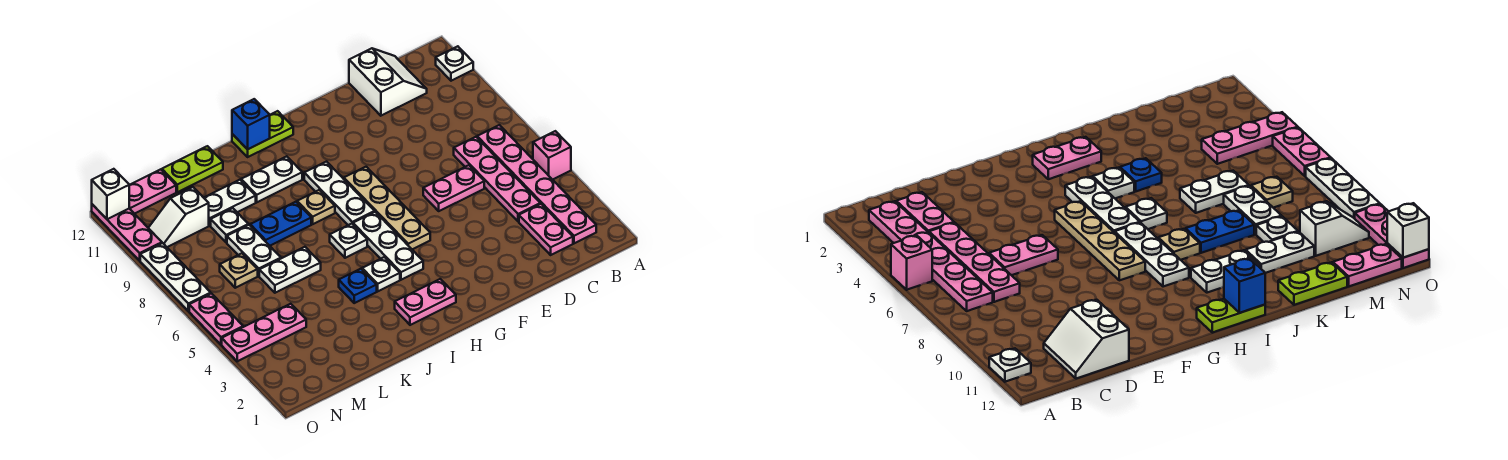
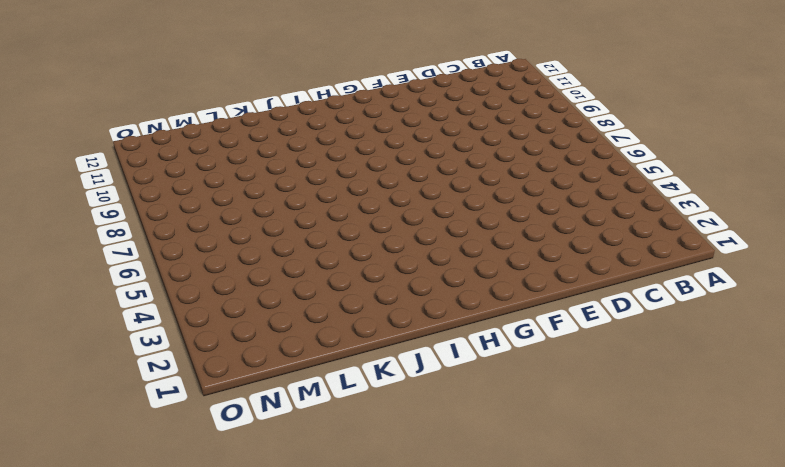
none -> pink 1x1 brick [533,131,571,180]
none -> white 1x1 plate [436,46,473,81]
none -> pink 1x6 plate [477,125,596,243]
none -> pink 1x2 plate [519,204,573,255]

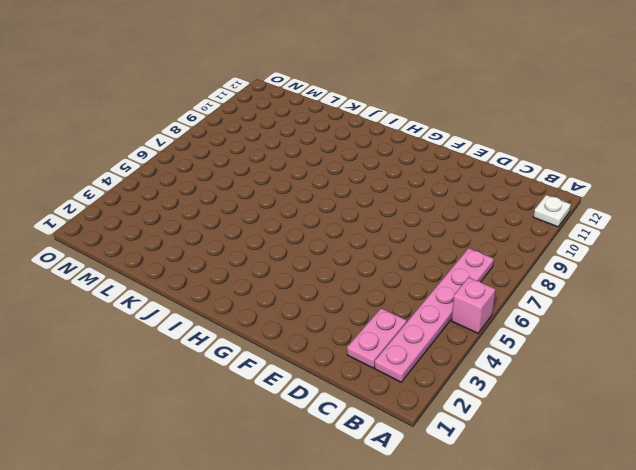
none -> pink 1x4 plate [454,137,540,222]
none -> white 2x2 slope [349,48,427,116]
none -> pink 1x2 plate [423,165,484,211]
none -> tan 1x4 plate [344,167,430,249]

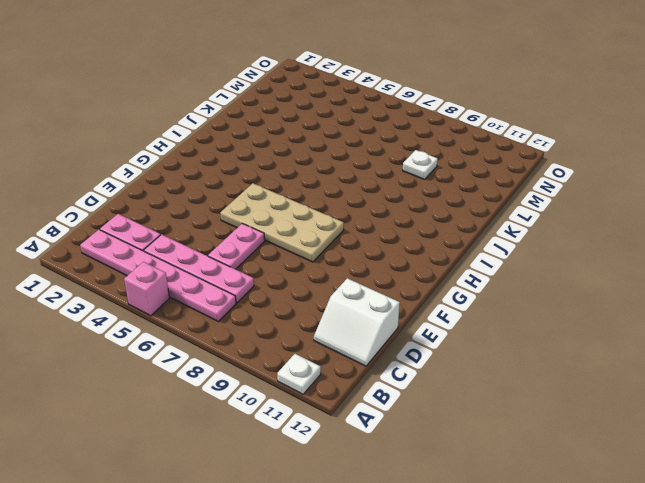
tan 2x4 plate [220,183,344,262] -> tan 1x4 plate [344,167,430,249]
none -> pink 1x2 plate [395,279,456,325]
none -> white 1x3 plate [353,212,423,280]
none -> white 1x3 plate [304,162,375,225]
none -> lime 1x2 plate [232,111,293,157]

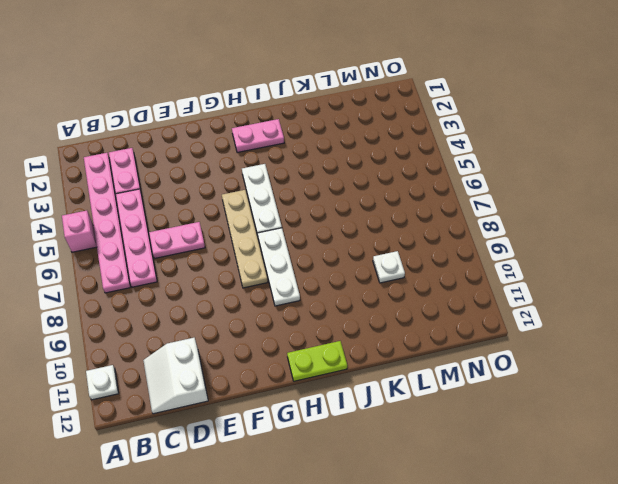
none -> white 1x1 plate [362,257,400,291]
none -> white 1x1 plate [330,224,367,258]
none -> tan 1x1 plate [297,190,335,224]
none -> white 1x2 plate [241,156,302,202]

